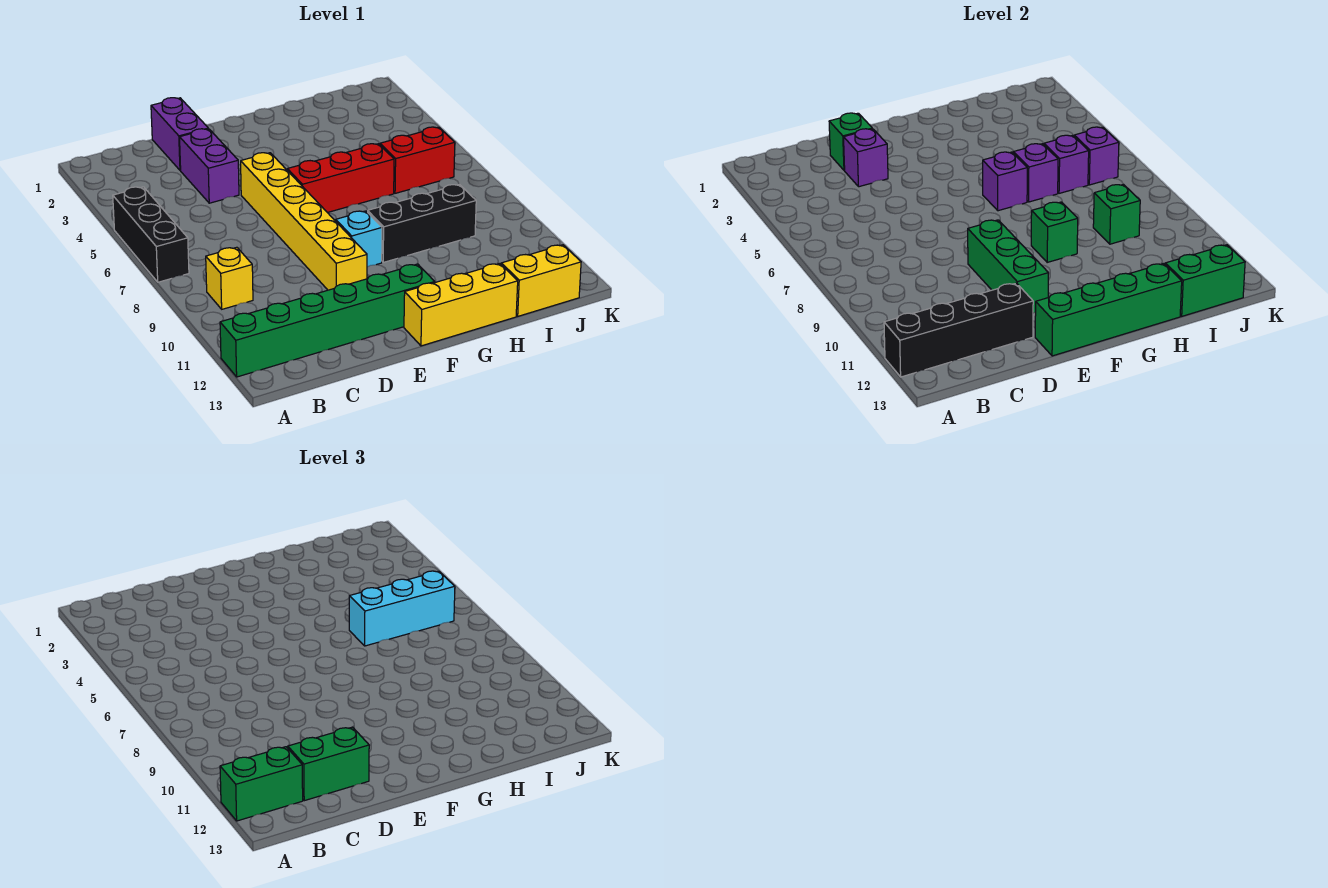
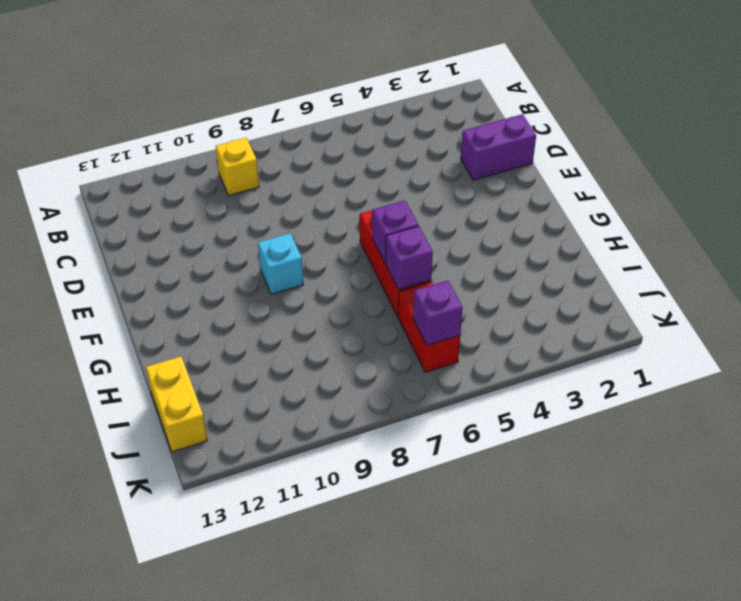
none -> black 1x3 brick [113,187,189,282]
none -> green 1x6 brick [220,264,435,377]
none -> purple 1x2 brick [180,129,239,203]

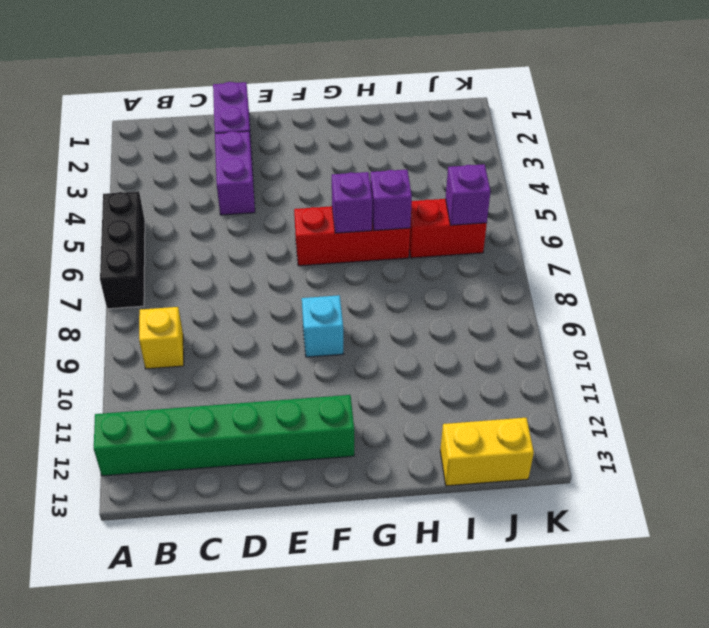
none -> yellow 1x6 brick [241,153,367,290]
none -> yellow 1x3 brick [404,264,518,346]
none -> black 1x3 brick [368,185,476,262]

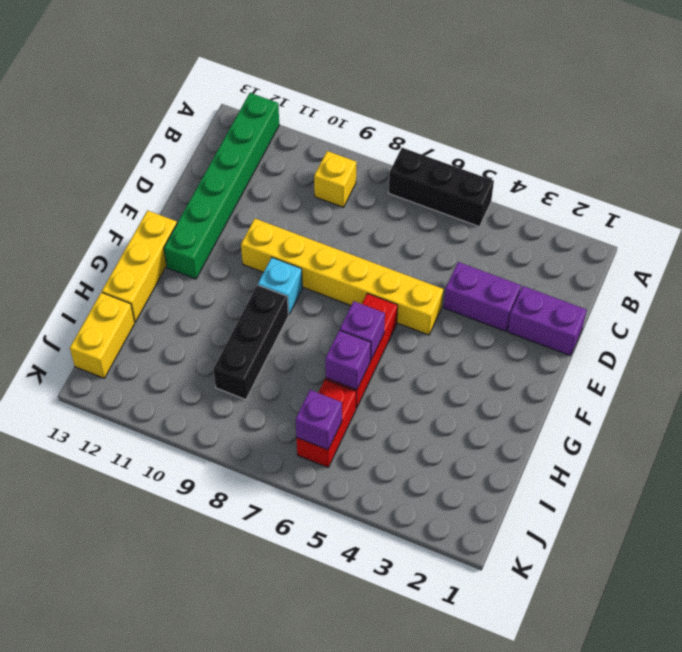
none -> black 1x4 brick [884,283,1033,377]
none -> green 1x1 brick [829,113,872,170]
none -> purple 1x1 brick [844,129,888,187]

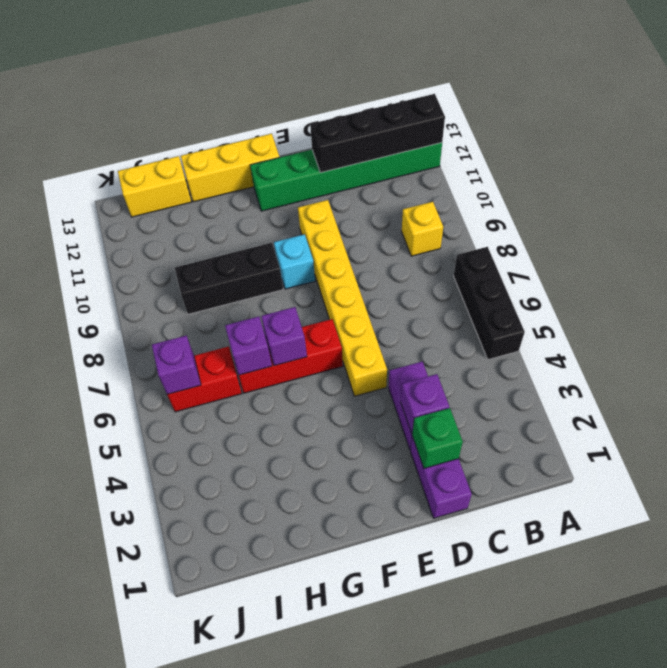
none -> green 1x3 brick [968,220,1048,313]
none -> green 1x4 brick [1035,264,1182,356]
none -> green 1x1 brick [1031,202,1078,262]

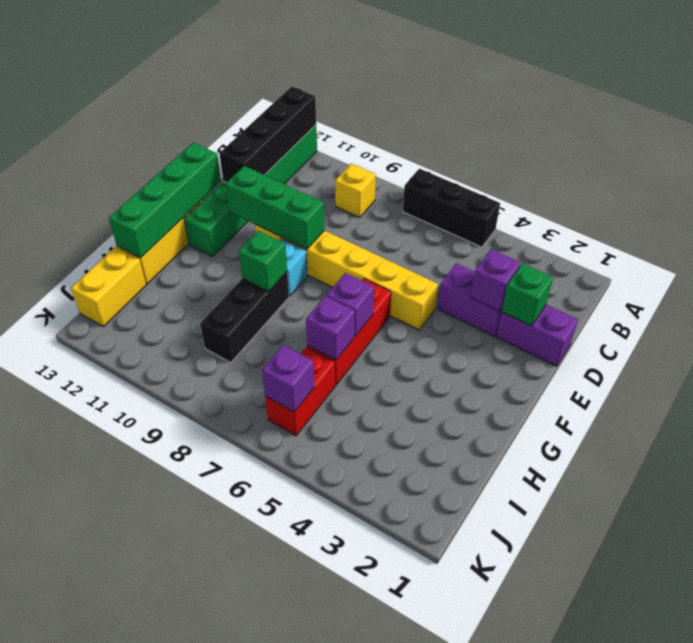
none -> purple 1x1 brick [1044,135,1089,193]
none -> green 1x1 brick [1093,185,1140,244]
none -> green 1x2 brick [1165,245,1245,316]

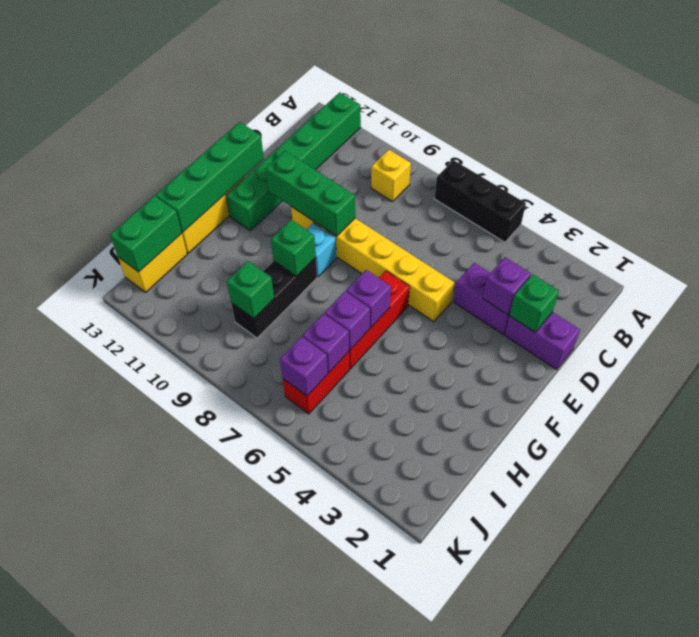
none -> black 1x4 brick [884,283,1033,377]
none -> green 1x2 brick [220,747,303,821]
none -> green 1x2 brick [288,727,369,801]

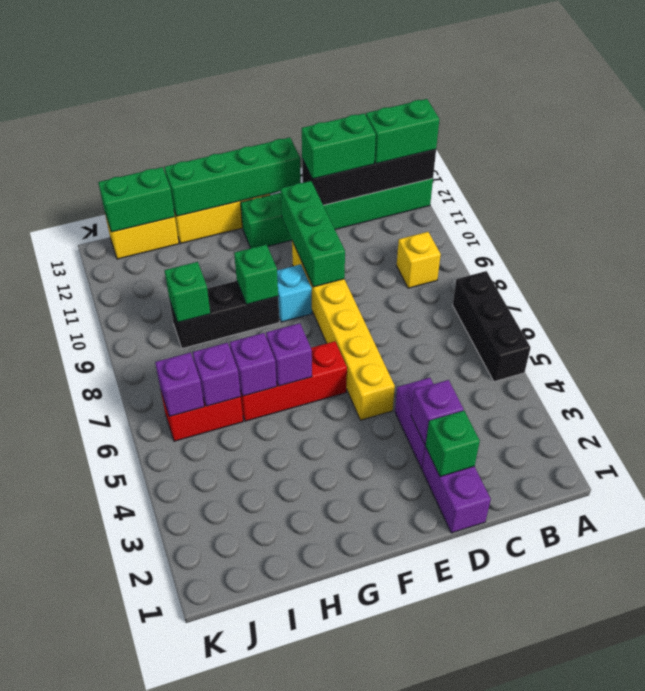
none -> cyan 1x3 brick [349,571,455,646]

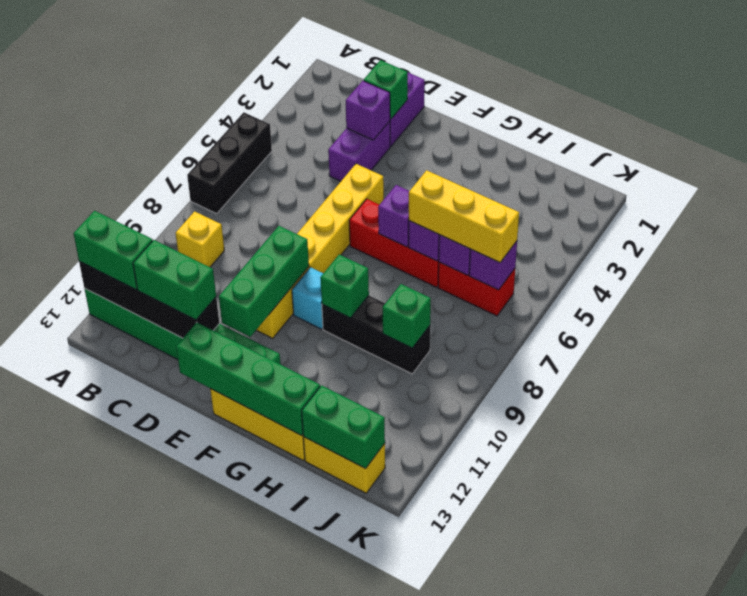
yellow 1x3 brick [409,170,519,263] -> cyan 1x3 brick [349,571,455,646]

